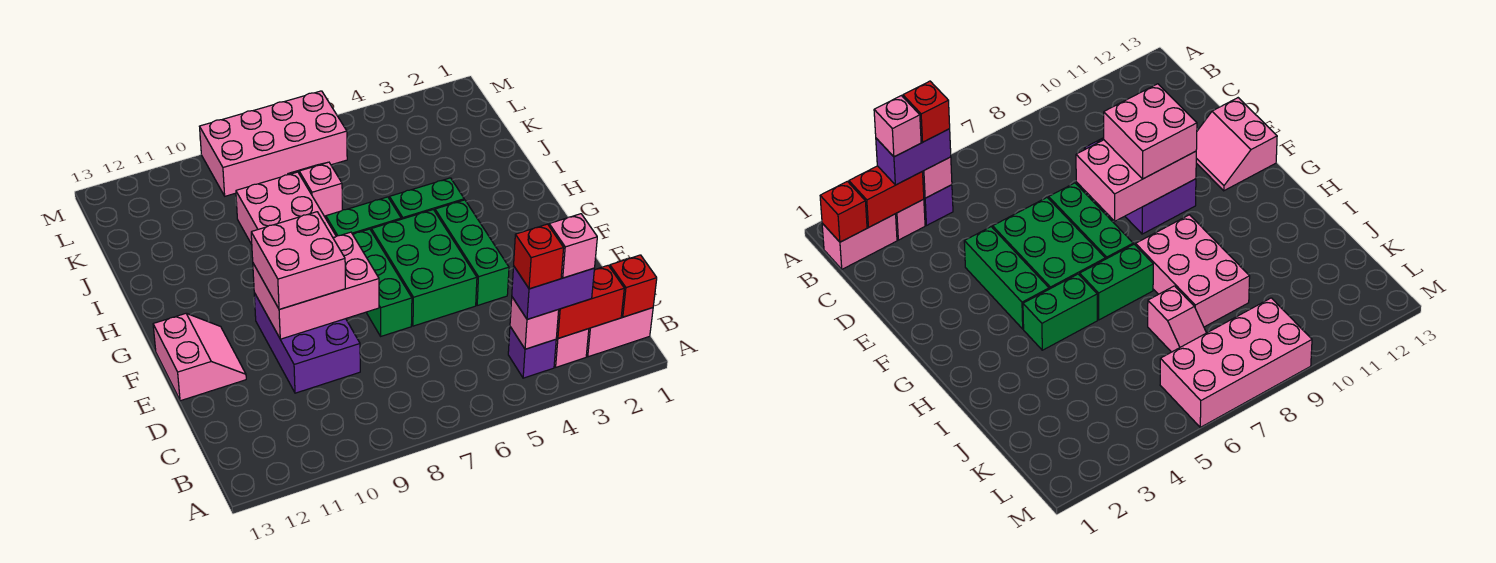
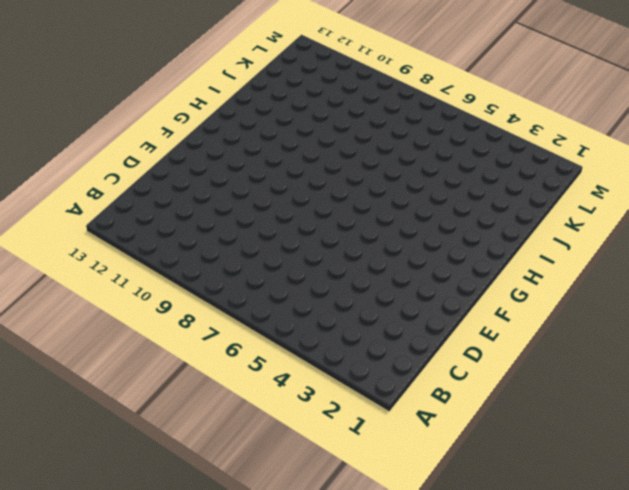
none -> pink 1x2 brick [586,308,653,357]
none -> pink 1x1 brick [554,329,589,367]
none -> purple 1x1 brick [508,327,556,378]

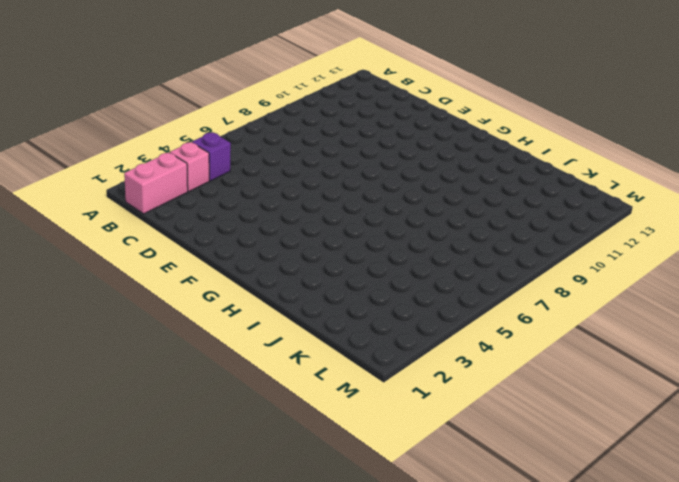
none -> purple 2x3 brick [254,293,360,393]
none -> green 1x3 brick [435,200,509,305]
none -> green 2x3 brick [371,210,477,326]

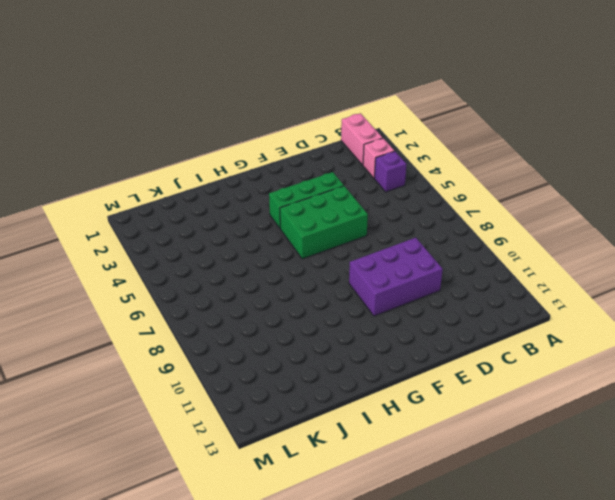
none -> green 1x3 brick [353,229,412,336]
none -> pink 2x2 slope [153,313,246,401]
none -> green 1x2 brick [389,178,464,219]

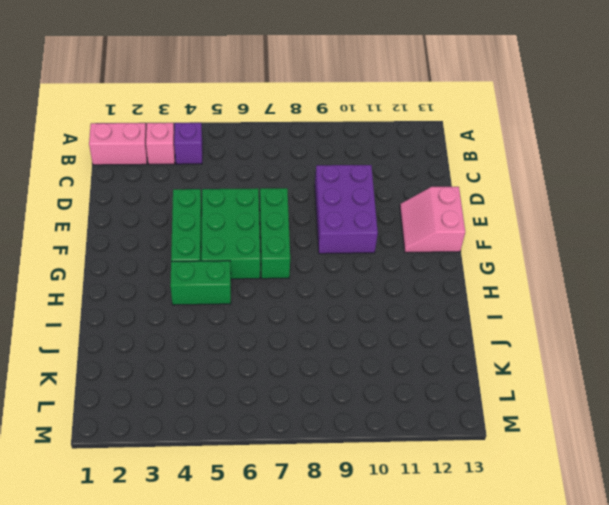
none -> green 1x2 brick [326,197,401,236]
none -> pink 2x3 brick [236,172,336,244]
none -> pink 1x2 slope [288,162,342,217]

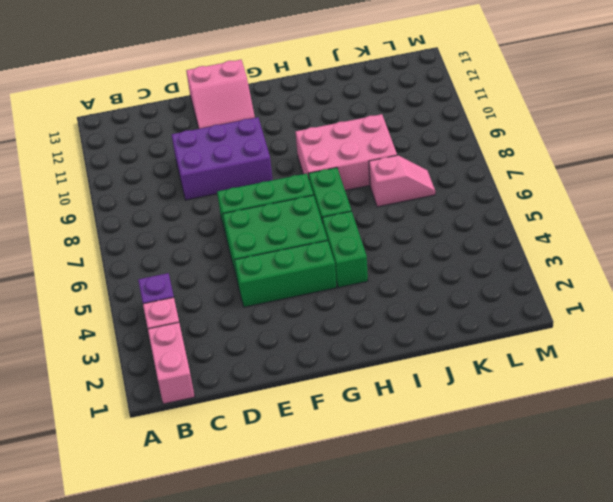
none -> pink 2x4 brick [200,91,347,196]
none -> red 1x1 brick [610,255,657,317]
none -> red 1x2 brick [557,265,624,338]

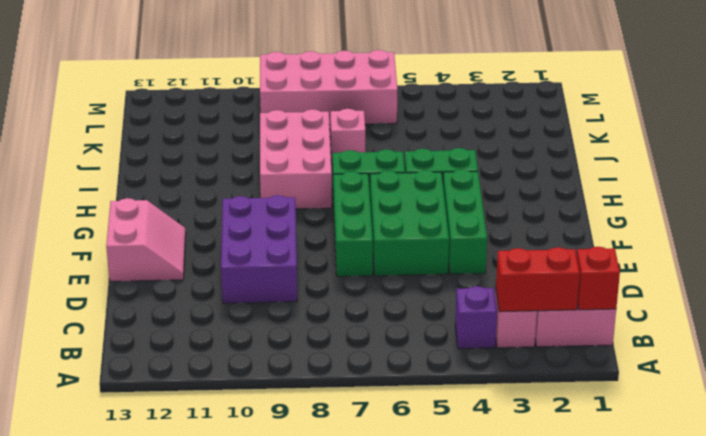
none -> pink 1x1 brick [510,297,559,349]
none -> pink 2x3 brick [253,232,379,339]
none -> purple 1x2 brick [512,267,594,319]

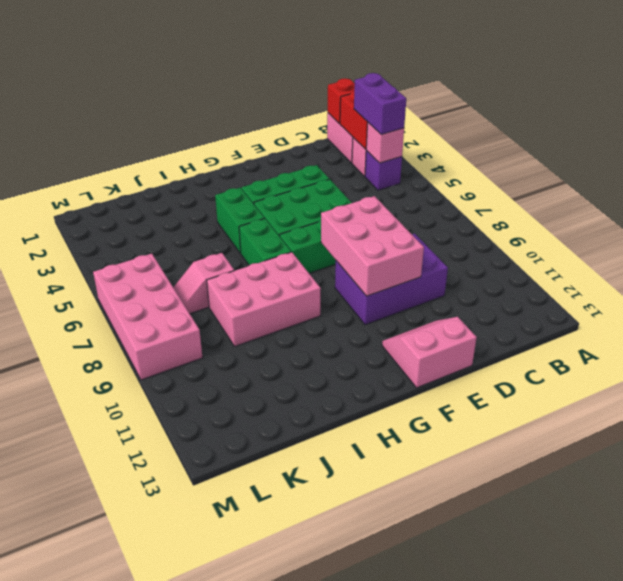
none -> pink 2x2 brick [251,212,345,309]
none -> pink 1x1 brick [549,214,597,278]
none -> red 1x1 brick [514,224,564,289]

